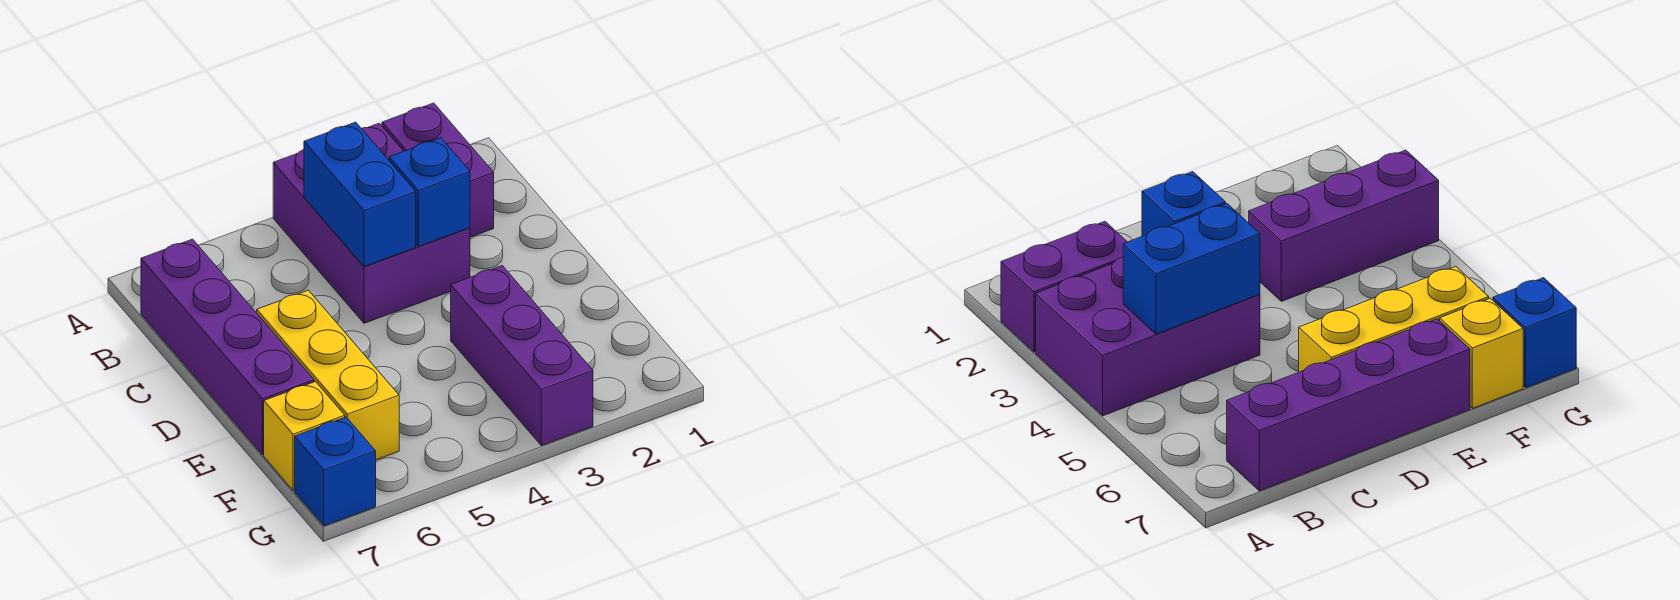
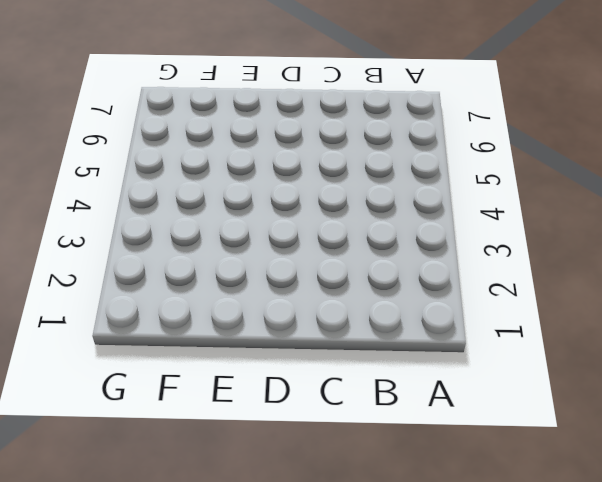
none -> purple 1x2 brick [382,103,494,237]
none -> purple 2x3 brick [273,123,470,323]

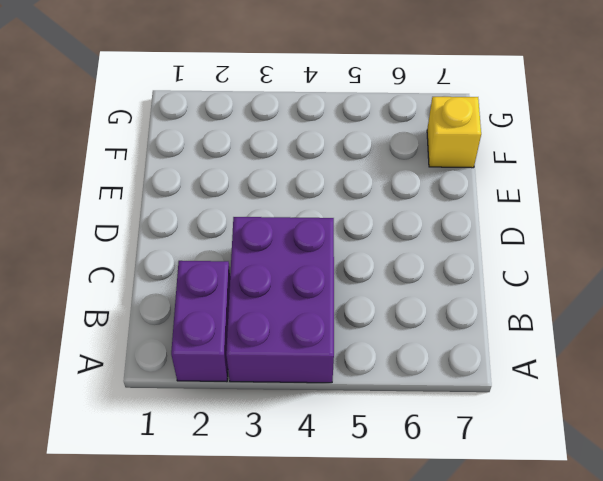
none -> purple 1x4 brick [141,239,314,455]
none -> yellow 1x3 brick [257,290,399,460]

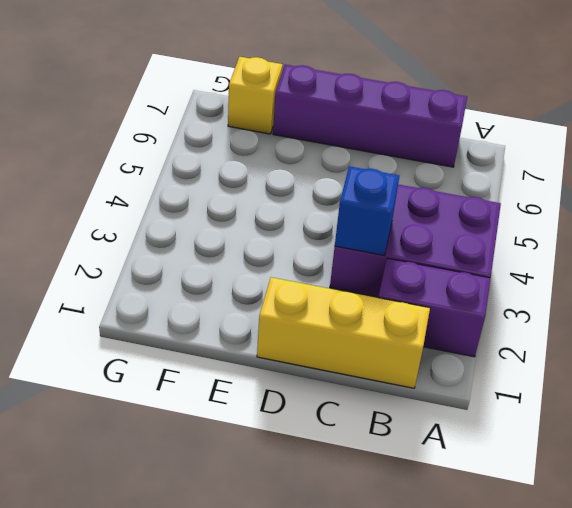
yellow 1x3 brick [257,277,430,388] -> yellow 1x3 brick moved to [257,290,399,460]
none -> purple 1x3 brick [451,266,593,445]
none -> blue 1x1 brick [295,417,376,526]

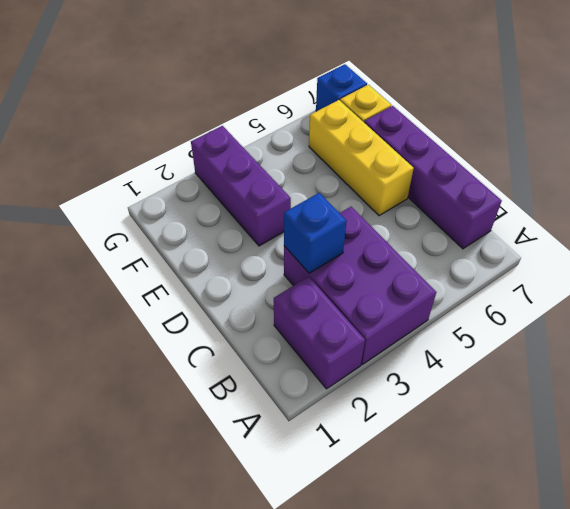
none -> blue 1x2 brick [304,122,416,267]

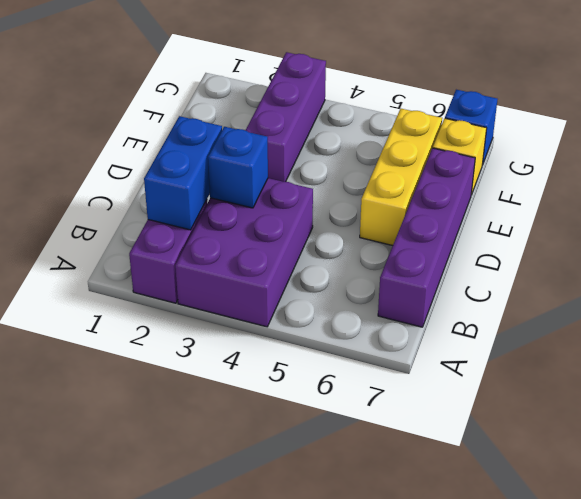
blue 1x2 brick [144,116,222,230] -> blue 1x2 brick moved to [304,122,416,267]

